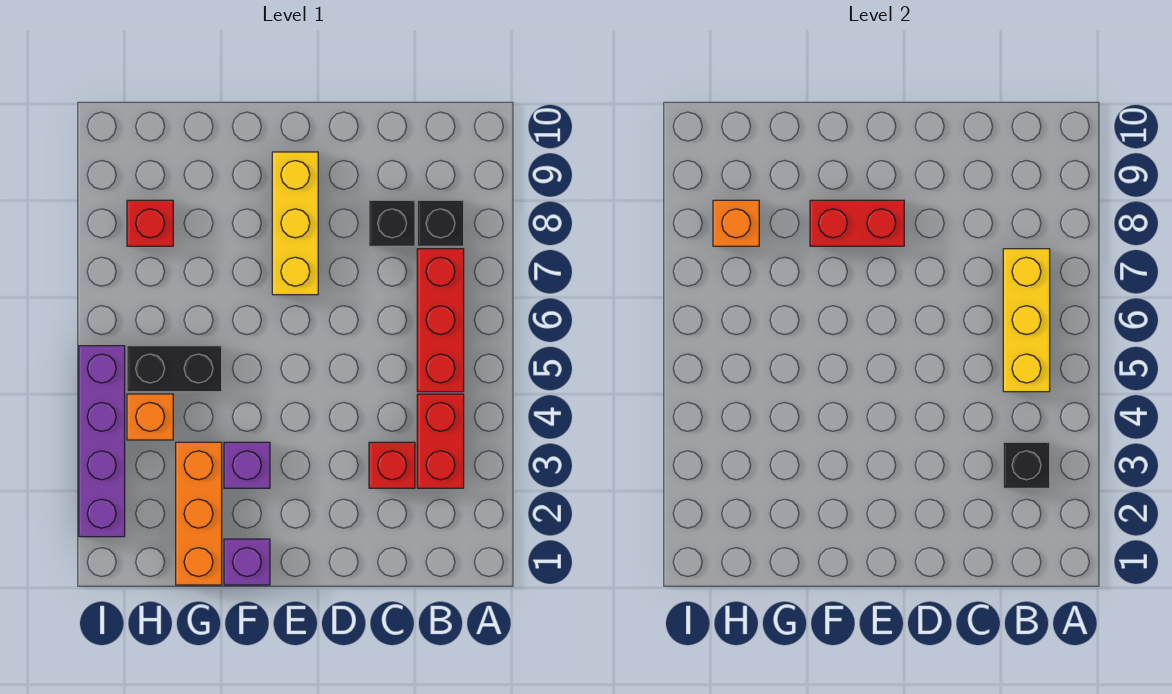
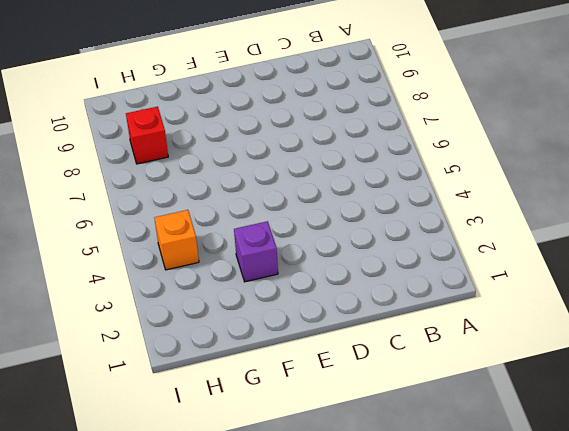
none -> red 1x2 brick [417,394,464,488]
none -> red 1x3 brick [417,249,464,392]
none -> black 1x1 brick [417,200,464,246]

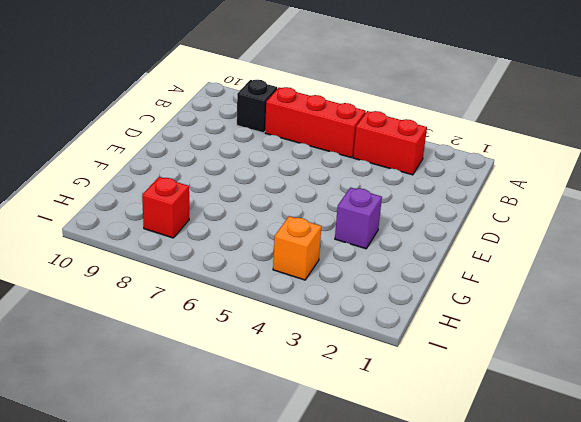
none -> red 1x1 brick [369,442,415,488]
none -> black 1x1 brick [369,200,415,246]
none -> yellow 1x3 brick [272,152,318,295]

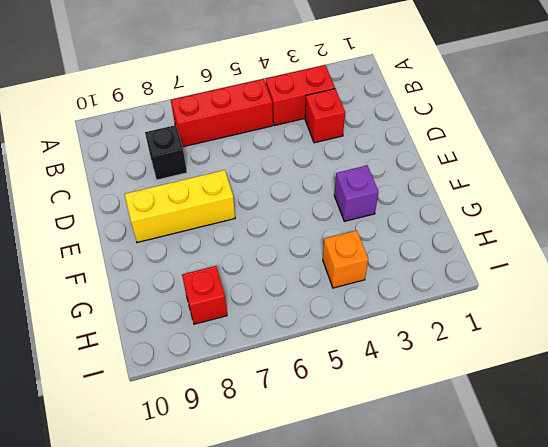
none -> black 1x1 brick [417,200,464,246]
none -> purple 1x1 brick [224,539,270,585]
none -> orange 1x3 brick [176,442,222,585]

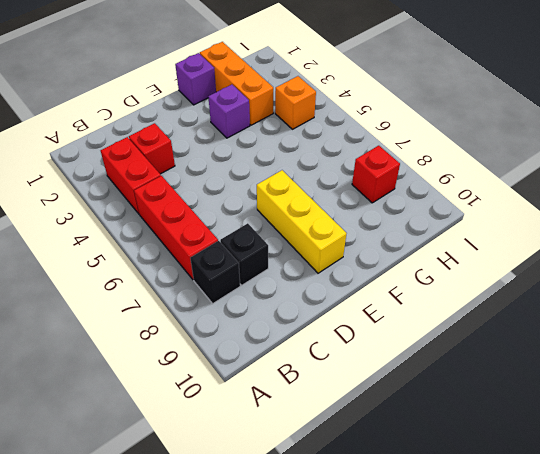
none -> black 1x2 brick [127,346,222,392]
none -> purple 1x4 brick [79,346,125,537]
none -> black 1x1 brick [1003,442,1050,488]

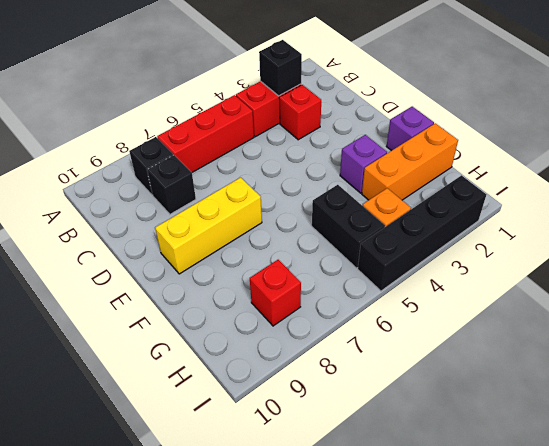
black 1x4 brick [358,175,486,291] -> purple 1x4 brick [79,346,125,537]
none -> yellow 1x3 brick [1003,249,1050,392]
none -> red 1x2 brick [810,200,904,246]
none -> orange 1x1 brick [713,200,759,246]

